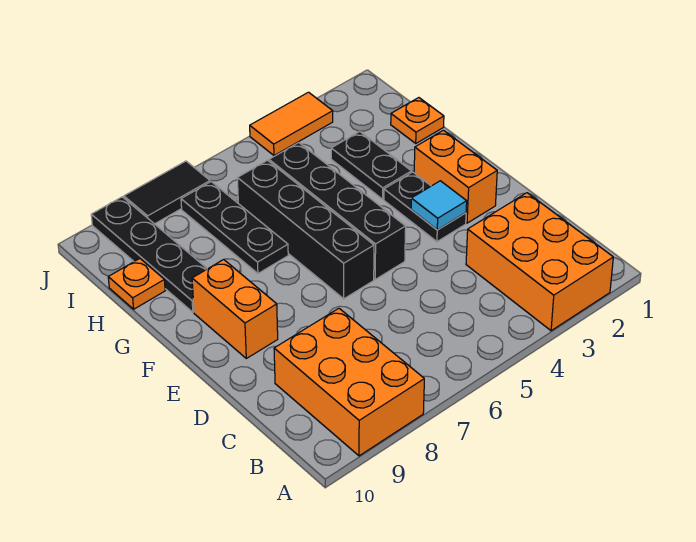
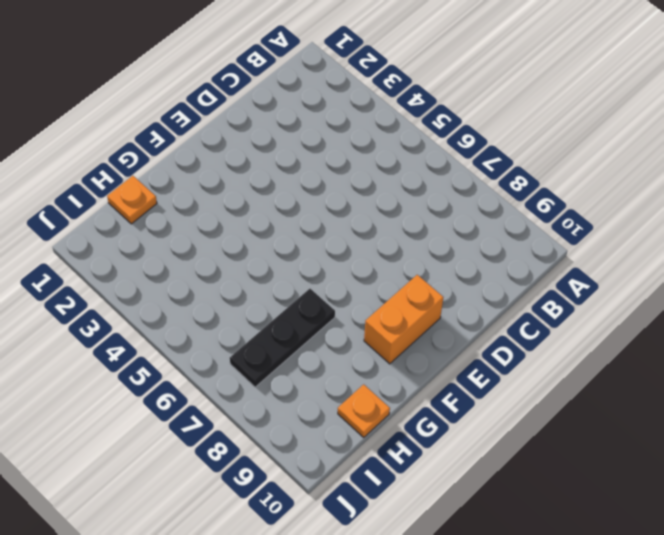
none -> orange 2x3 brick [466,193,613,331]
none -> orange 2x3 brick [274,308,424,456]
none -> orange 1x2 brick [414,130,497,223]

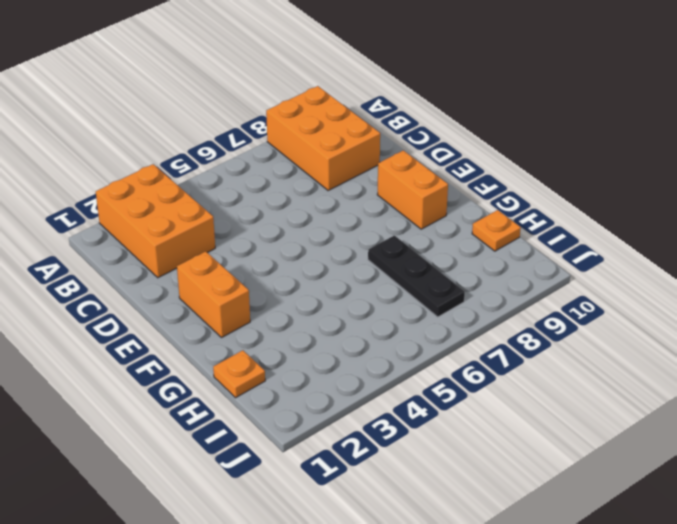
none -> black 1x2 plate [384,172,466,242]
none -> black 1x4 brick [269,143,406,279]
none -> black 1x4 brick [237,160,374,299]

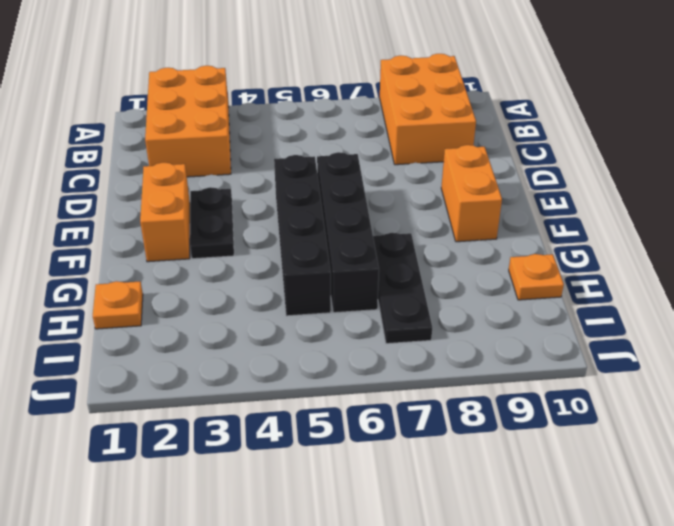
none -> black 1x2 plate [331,132,411,199]
none -> black 1x4 plate [91,197,207,312]
none -> orange 1x2 tile [250,92,333,155]

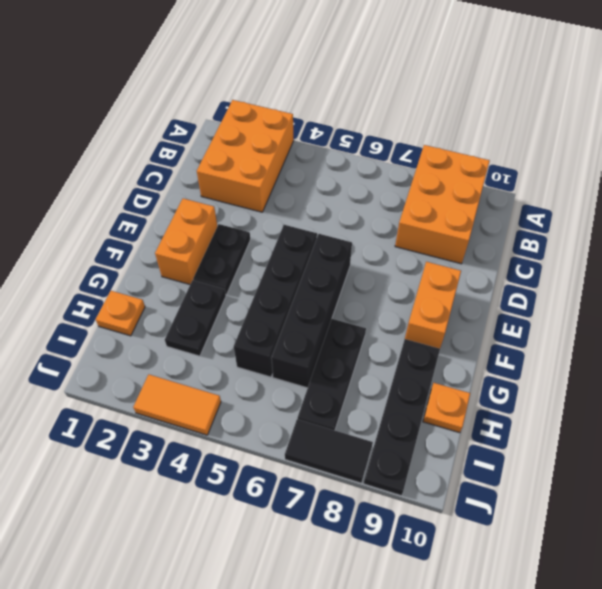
none -> cyan 1x1 tile [411,181,467,230]

